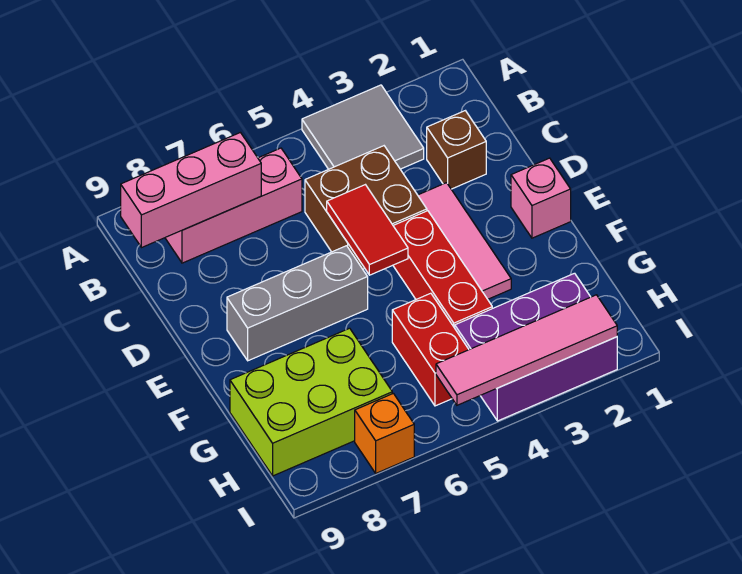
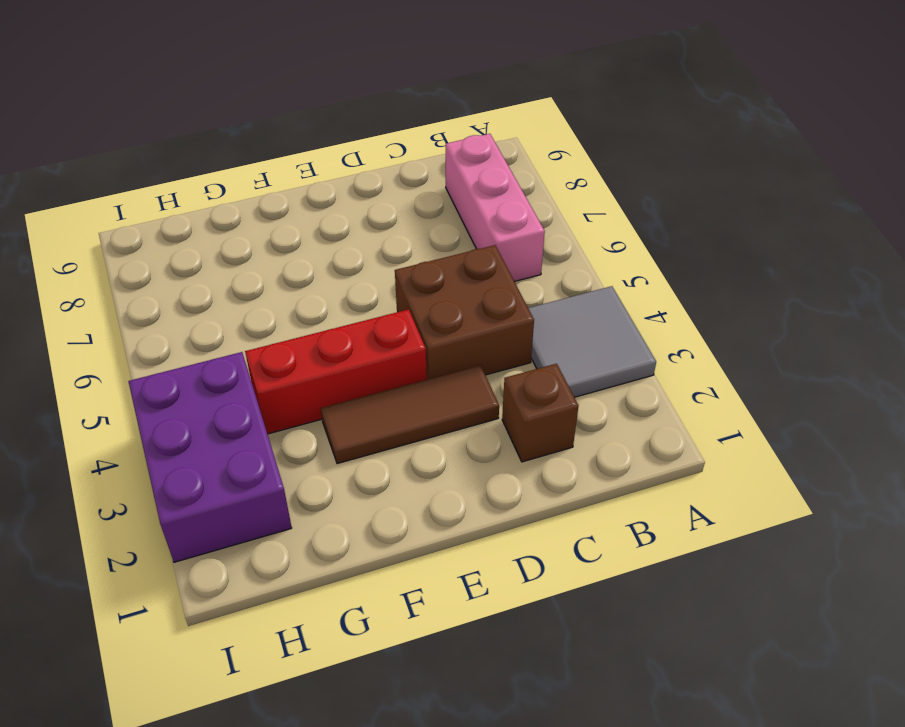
brown 1x3 tile [321,365,499,464] -> pink 1x3 tile [418,183,511,299]
none -> pink 1x1 brick [511,158,571,238]
none -> grey 1x3 brick [227,246,368,361]
none -> red 1x2 brick [392,293,469,406]

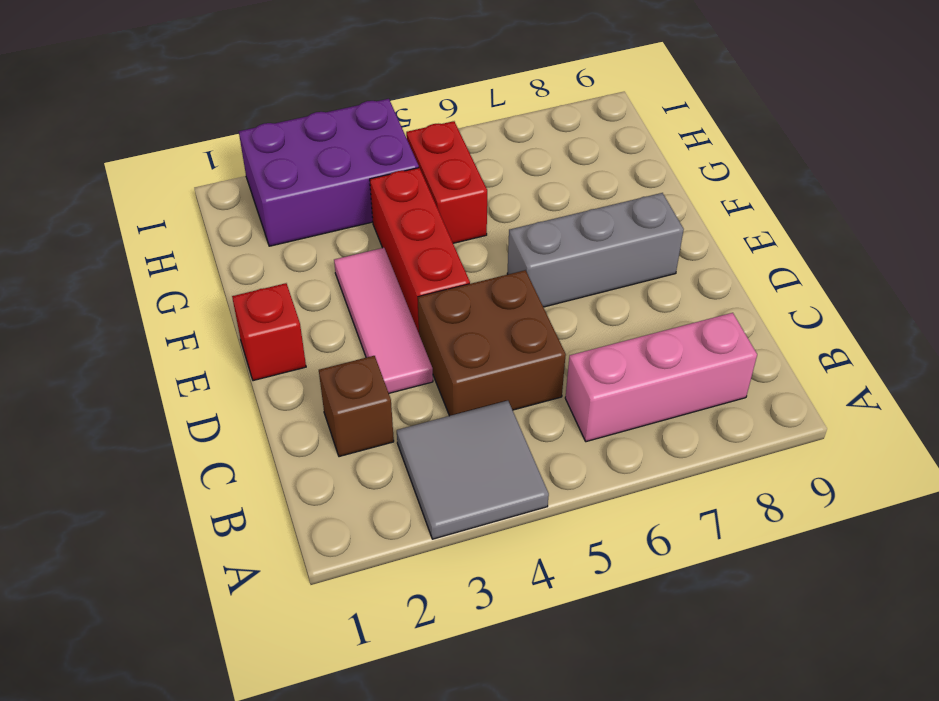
red 1x1 brick [232,283,306,381] -> pink 1x1 brick [511,158,571,238]
none -> lime 2x3 brick [230,328,392,476]
none -> orange 1x1 brick [355,393,414,473]
none -> pink 1x3 brick [121,133,261,248]

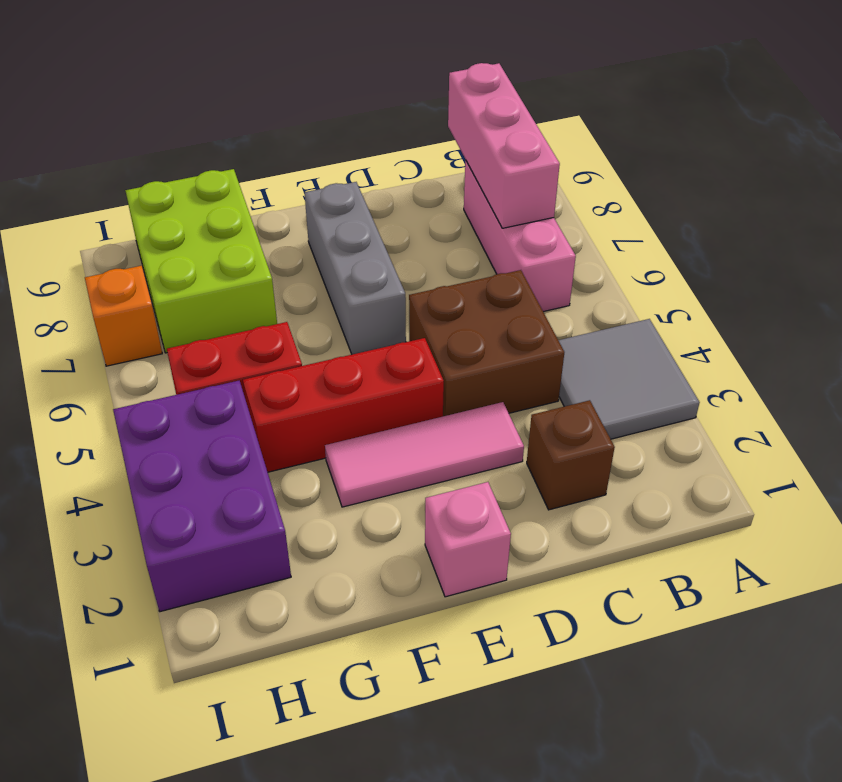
none -> red 1x2 tile [327,185,408,275]
none -> pink 1x4 tile [436,295,617,405]

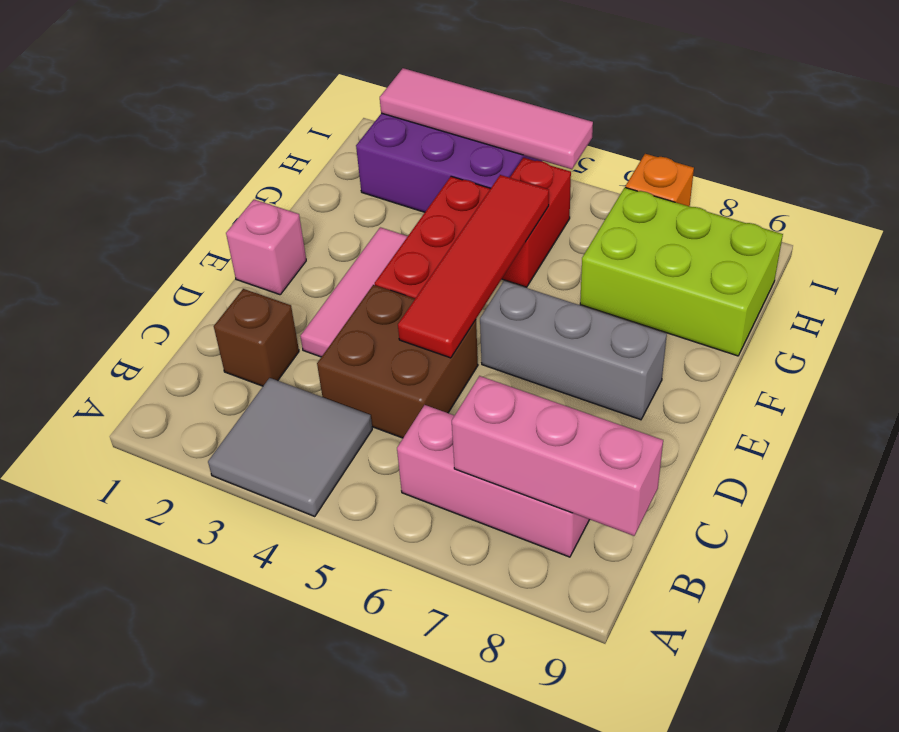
red 1x4 tile [398,175,549,358] -> red 1x2 tile [327,185,408,275]

